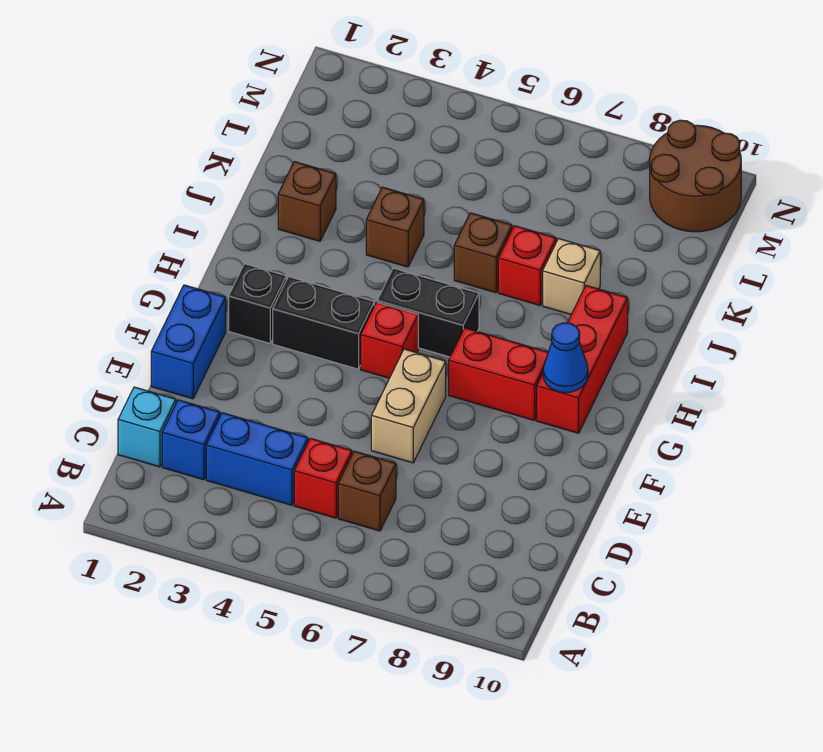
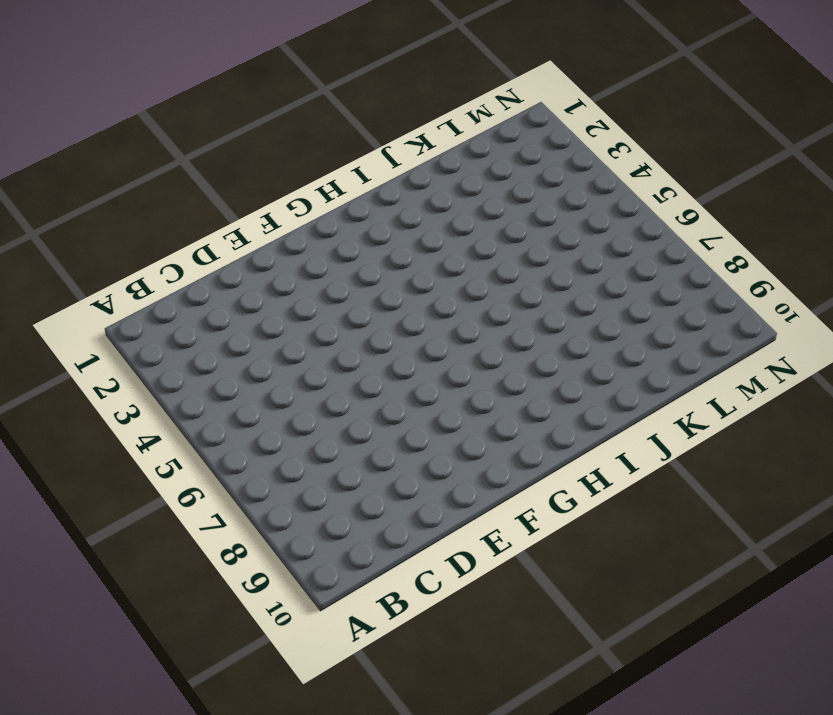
none -> cyan 1x1 brick [118,387,176,467]
none -> blue 1x1 brick [162,400,220,480]
none -> blue 1x2 brick [206,413,308,505]

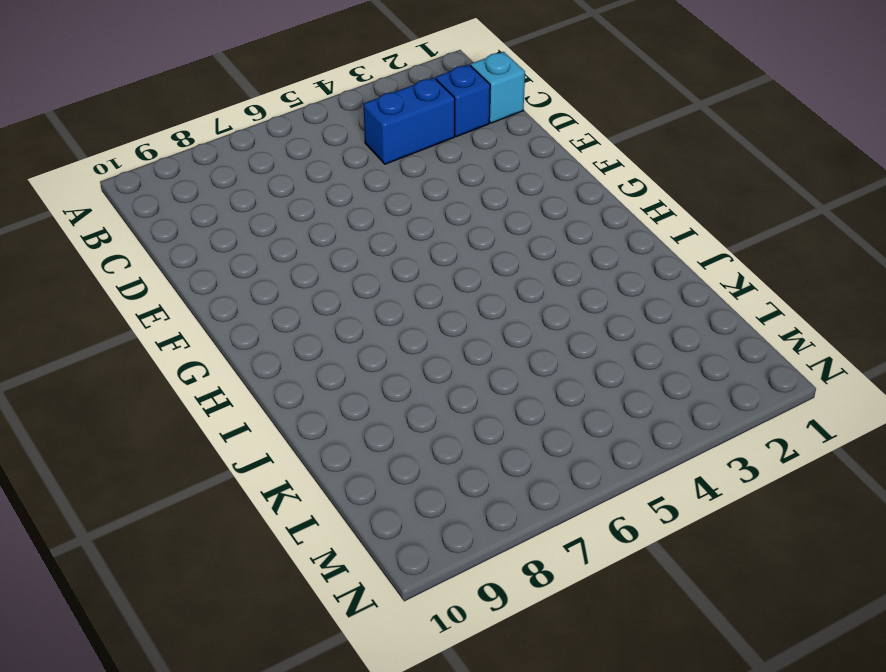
none -> red 1x1 brick [294,438,352,518]
none -> brown 1x1 brick [338,451,396,531]
none -> blue 1x2 brick [151,285,226,399]

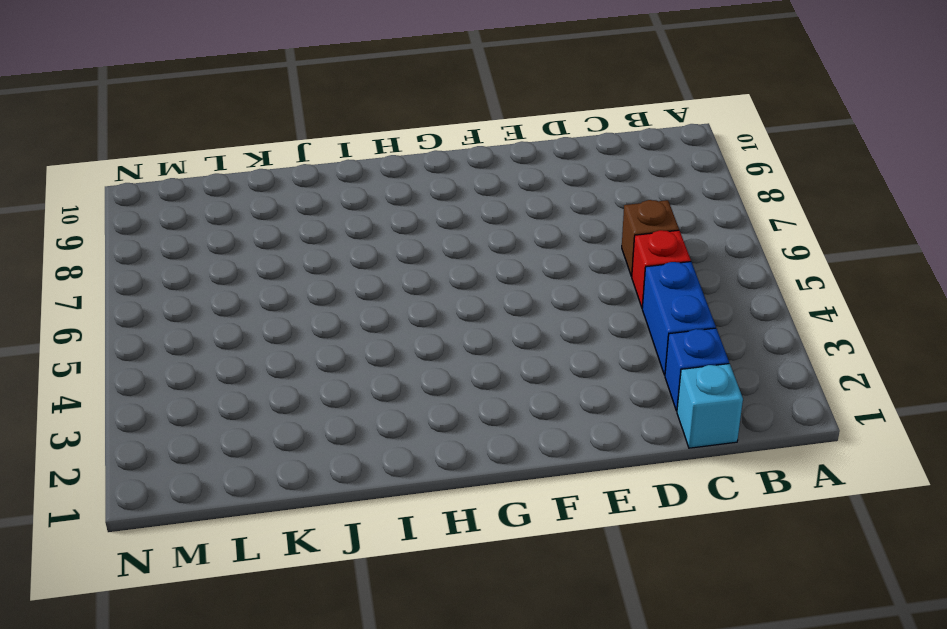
none -> blue 1x2 brick [151,285,226,399]
none -> tan 1x2 brick [371,349,446,463]
none -> black 1x1 brick [229,264,286,343]

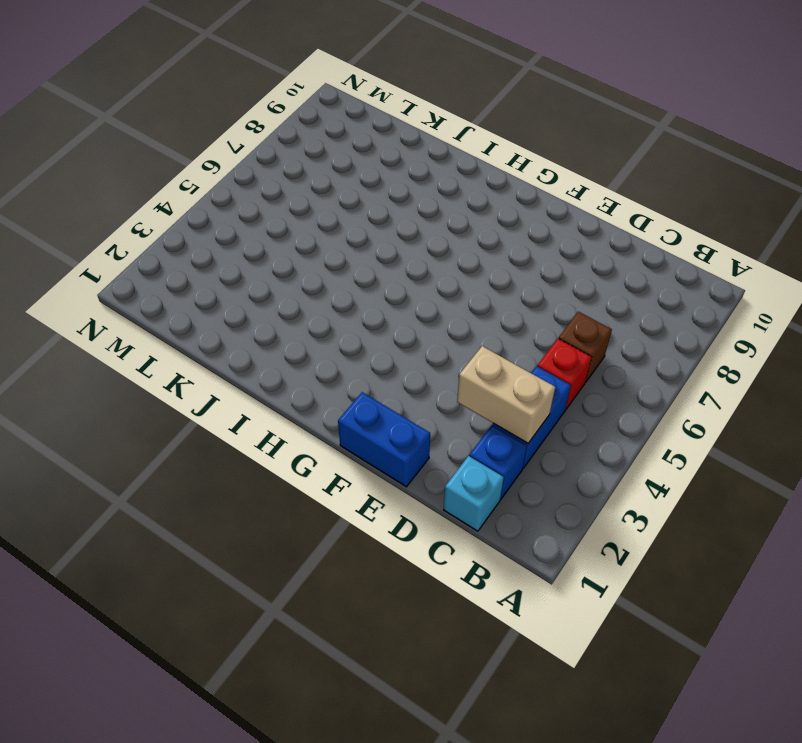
tan 1x2 brick [457,346,555,443] -> tan 1x2 brick moved to [371,349,446,463]
none -> black 1x1 brick [229,264,286,343]
none -> black 1x2 brick [273,277,374,369]
none -> red 1x1 brick [361,302,418,378]

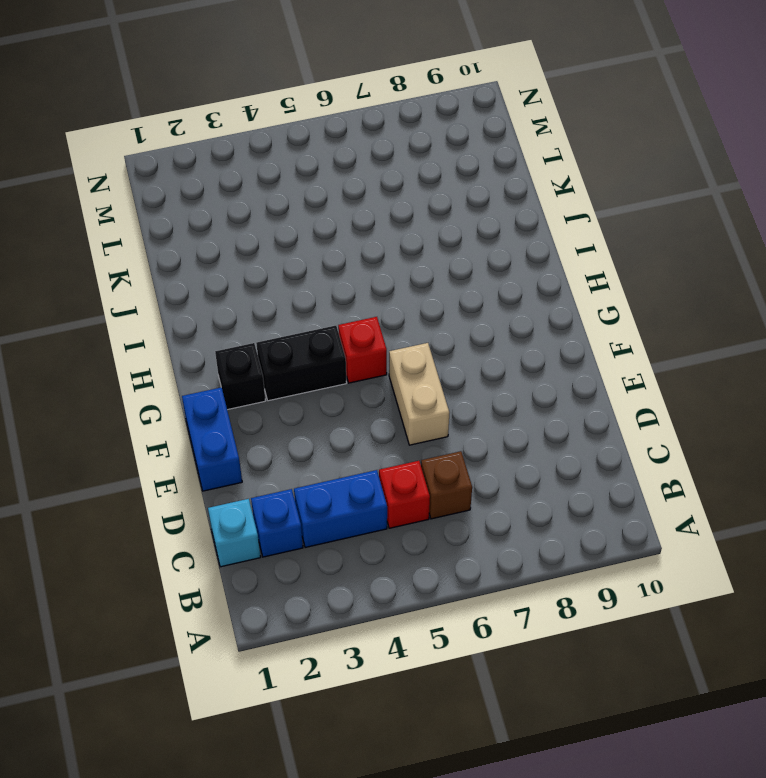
none -> red 1x2 brick [449,328,548,421]
none -> red 1x3 brick [537,286,628,433]
none -> black 1x2 brick [377,268,479,357]

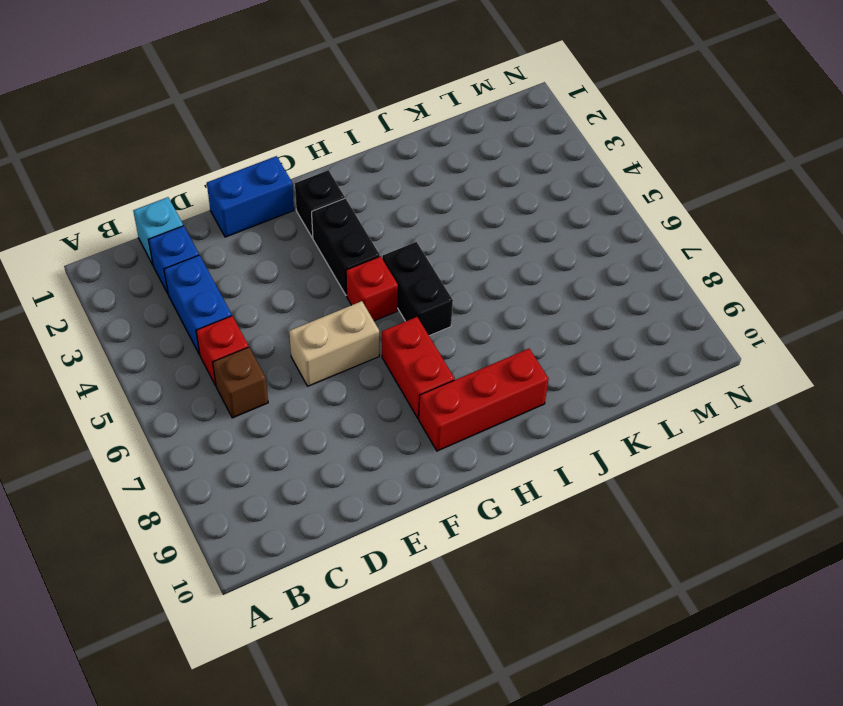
none -> brown 1x1 brick [278,162,336,241]
none -> brown 1x1 brick [366,187,424,267]
none -> brown 1x1 brick [454,213,512,293]

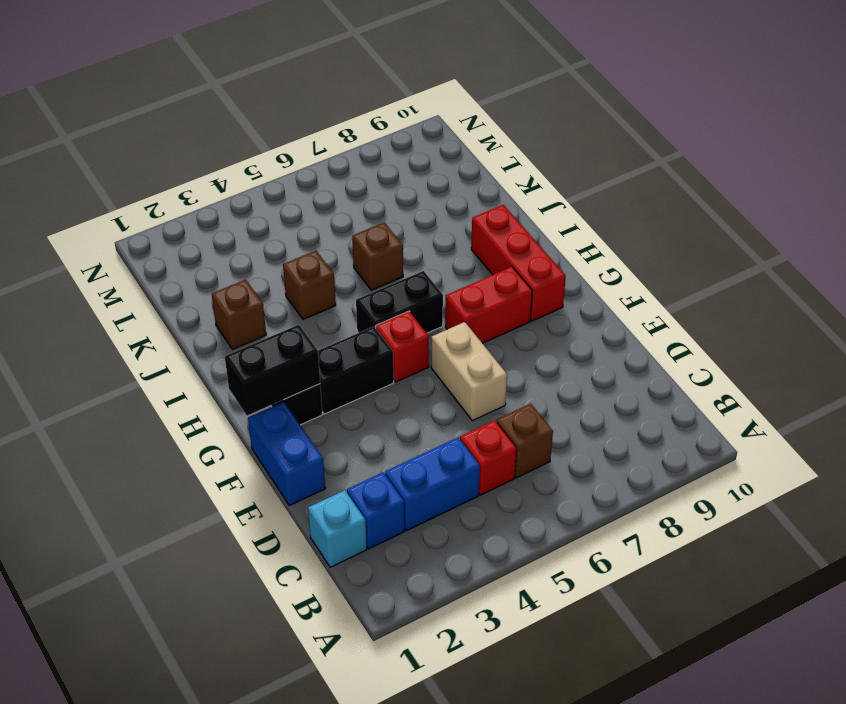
black 1x2 brick [225,325,320,416] -> none
none -> red 1x1 brick [498,226,556,305]
none -> tan 1x1 brick [543,239,600,315]
none -> brown 2x2 round brick [650,120,741,232]

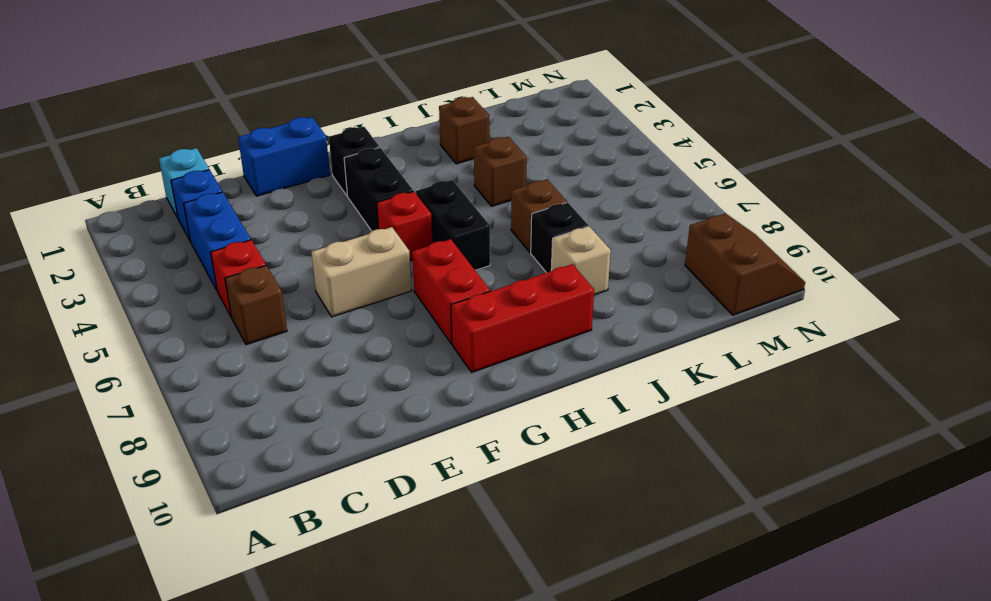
black 1x1 brick [531,202,588,273] -> red 1x1 brick [498,226,556,305]
brown 2x2 slope [685,213,805,315] -> brown 2x2 round brick [650,120,741,232]
none -> blue 1x1 cone [543,323,588,393]

